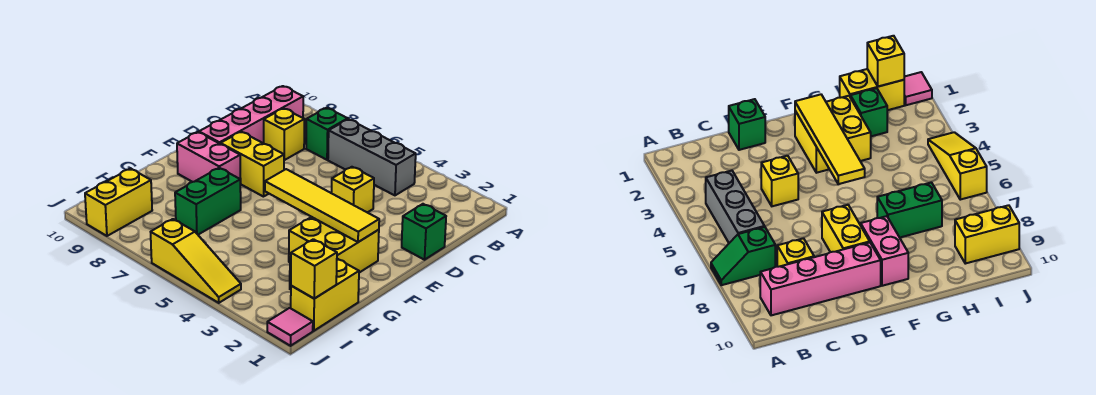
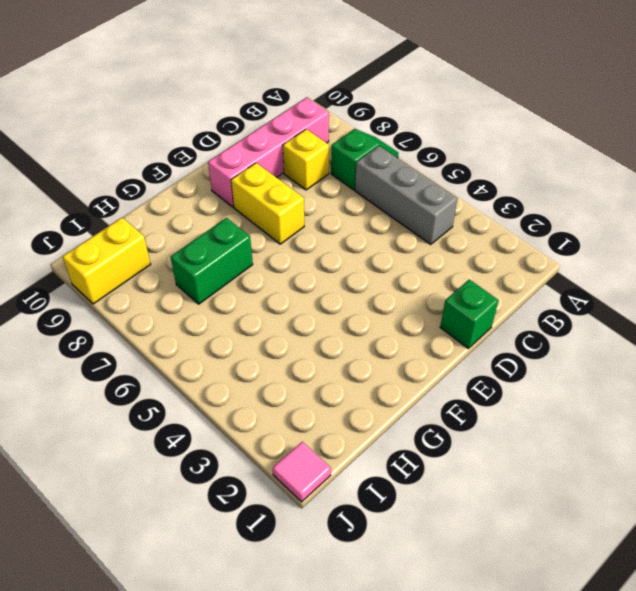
none -> yellow 1x1 brick [331,167,374,212]
none -> yellow 2x2 brick [289,217,379,273]
none -> pink 1x2 brick [177,132,241,185]

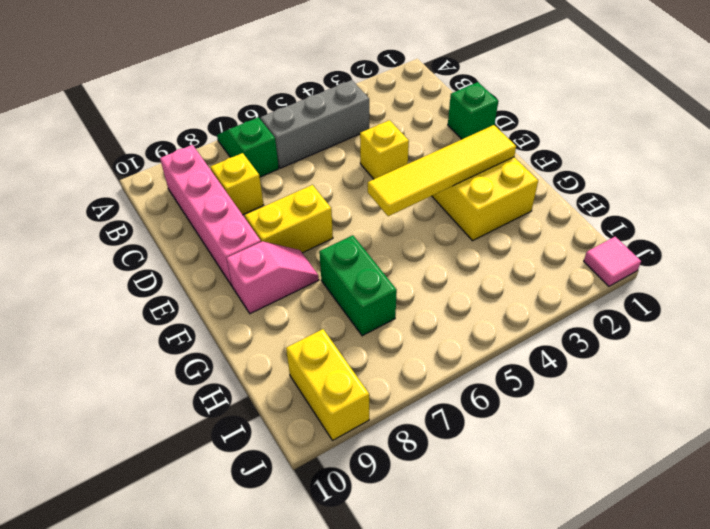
pink 1x2 slope [227,241,319,314] -> pink 1x2 brick [177,132,241,185]
none -> yellow 1x2 brick [291,259,359,331]
none -> green 1x1 brick [850,88,887,136]
none -> yellow 1x3 slope [151,219,241,303]

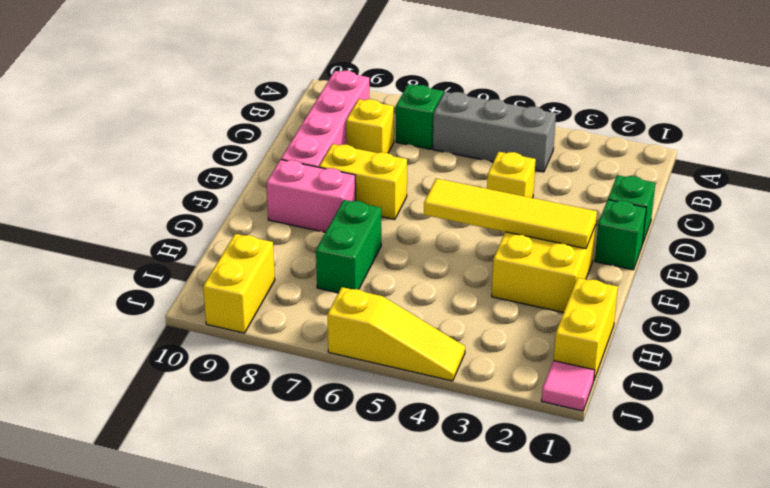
green 1x1 brick [595,200,646,270] -> green 1x1 brick moved to [850,88,887,136]
none -> yellow 1x1 brick [291,239,337,299]

